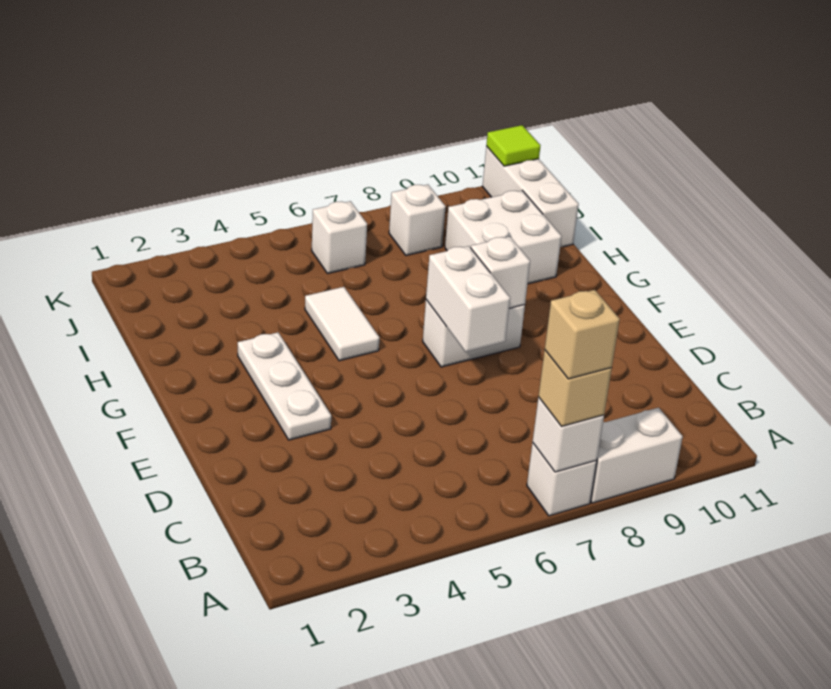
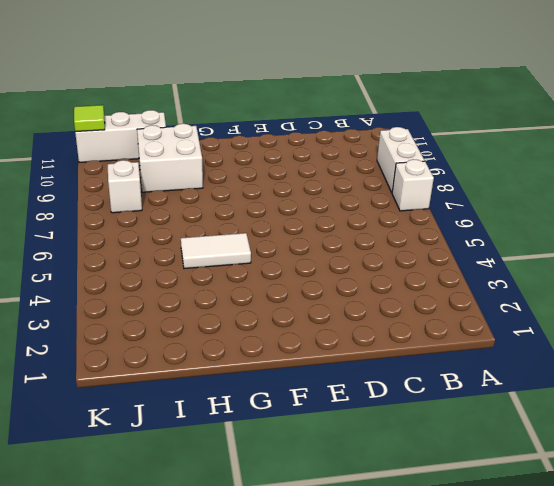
none -> white 1x3 plate [238,332,331,440]
none -> white 1x2 brick [423,300,525,367]
none -> white 1x1 brick [312,201,367,274]

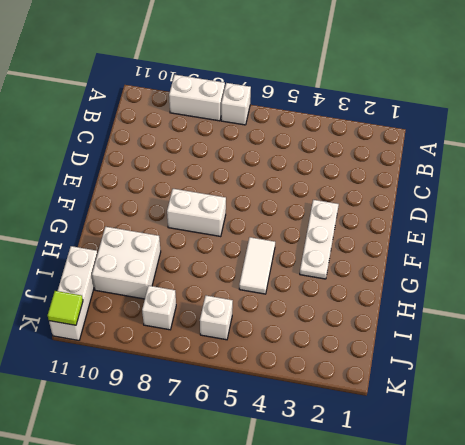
none -> white 1x1 brick [533,397,604,472]
none -> white 1x2 brick [426,246,510,352]
none -> white 1x1 brick [471,237,530,308]

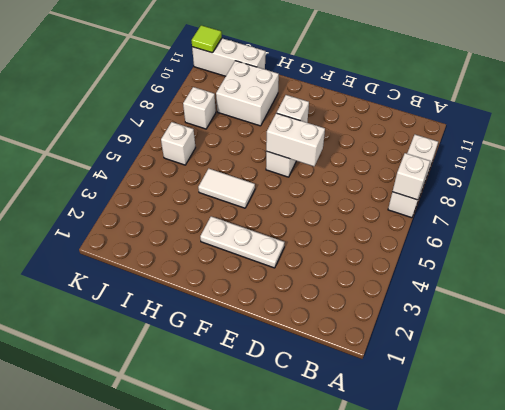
none -> tan 1x1 brick [538,350,612,427]
none -> tan 1x1 brick [545,290,620,379]

